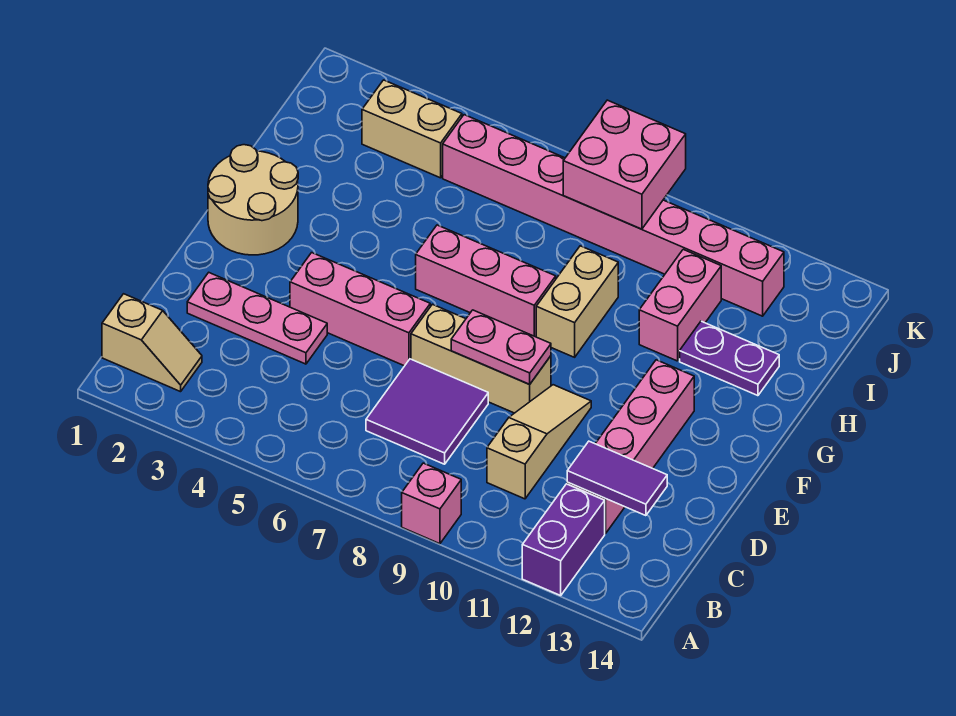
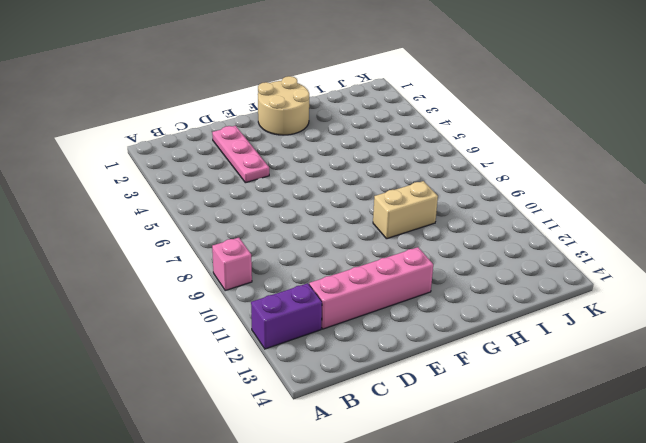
none -> tan 1x2 slope [102,294,202,392]
none -> purple 2x2 tile [366,359,488,464]
none -> tan 1x3 slope [487,385,591,499]

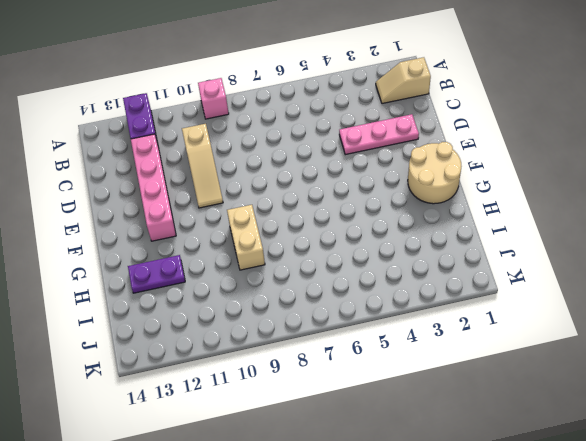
none -> purple 2x2 tile [366,359,488,464]
none -> pink 1x3 brick [290,253,430,366]
none -> tan 1x3 brick [411,304,551,413]

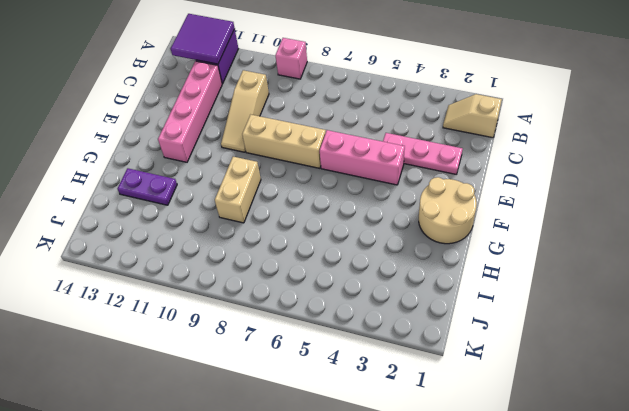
purple 2x2 tile [171,14,235,64] -> purple 2x2 tile moved to [366,359,488,464]
none -> pink 1x3 brick [416,225,556,337]
none -> pink 1x2 brick [639,249,721,361]
none -> tan 1x2 brick [362,80,462,178]

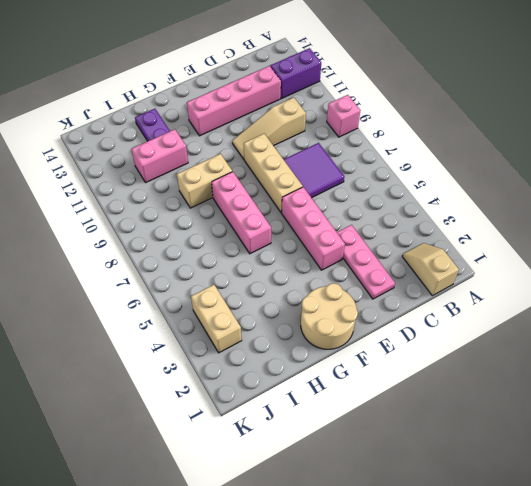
none -> pink 1x8 brick [443,115,784,316]
none -> purple 1x2 tile [567,441,667,516]
none -> pink 1x2 plate [451,310,551,384]

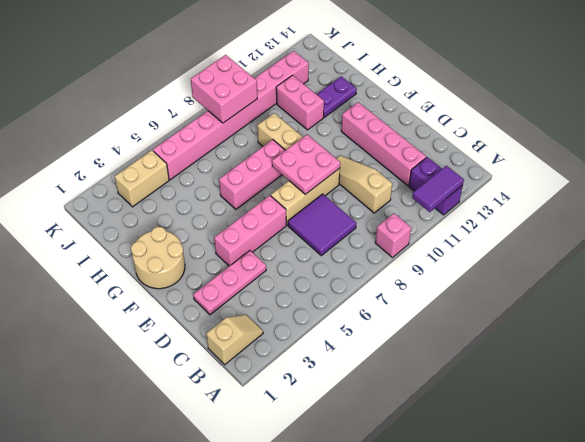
purple 1x2 tile [412,166,464,212] -> purple 1x2 tile moved to [567,441,667,516]
pink 2x2 plate [272,135,340,194] -> pink 1x2 plate [451,310,551,384]

